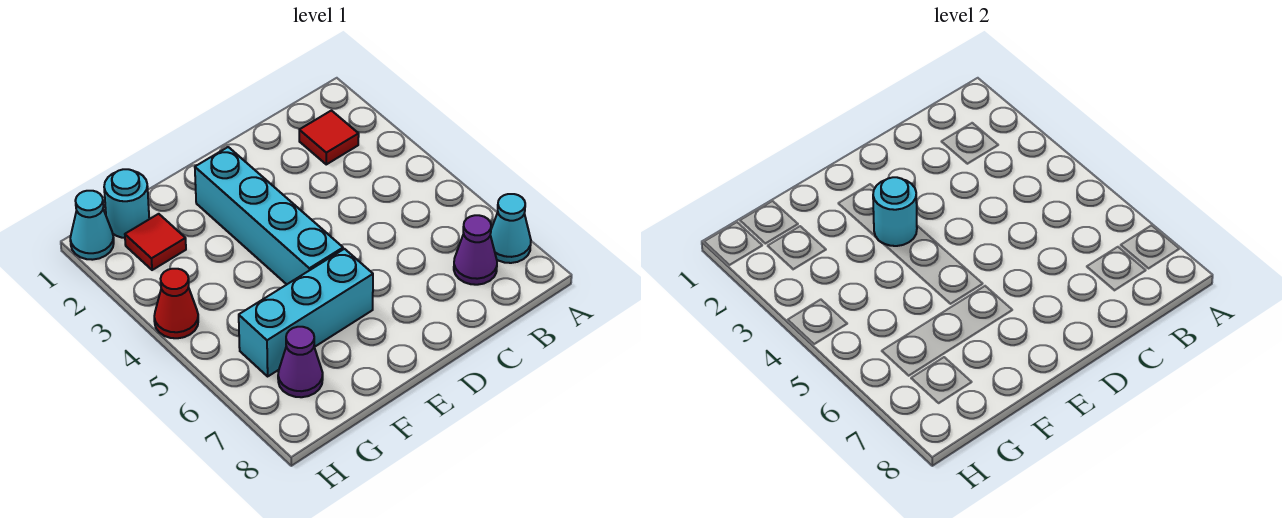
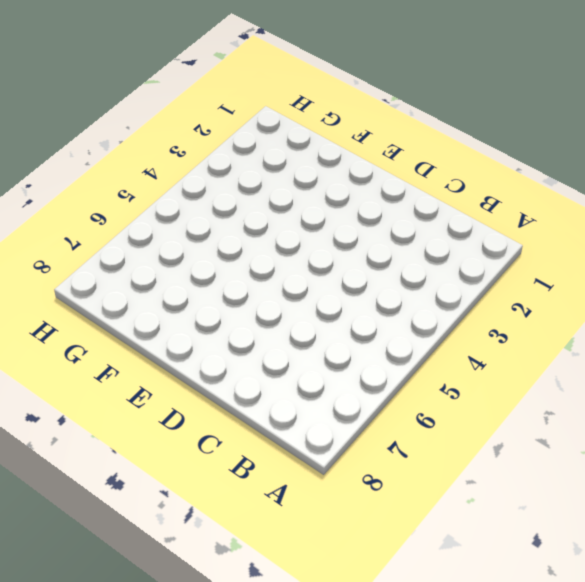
none -> cyan 1x1 cone [490,194,531,263]
none -> red 1x1 tile [299,111,359,164]

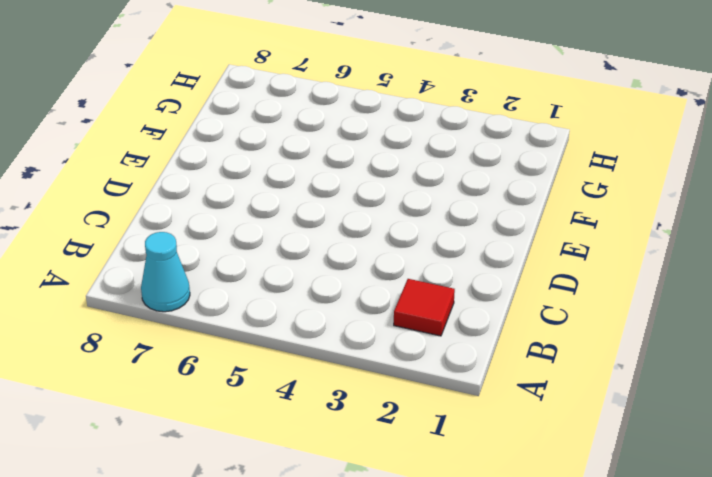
none -> purple 1x1 cone [454,215,497,285]
none -> cyan 1x4 brick [195,147,343,284]

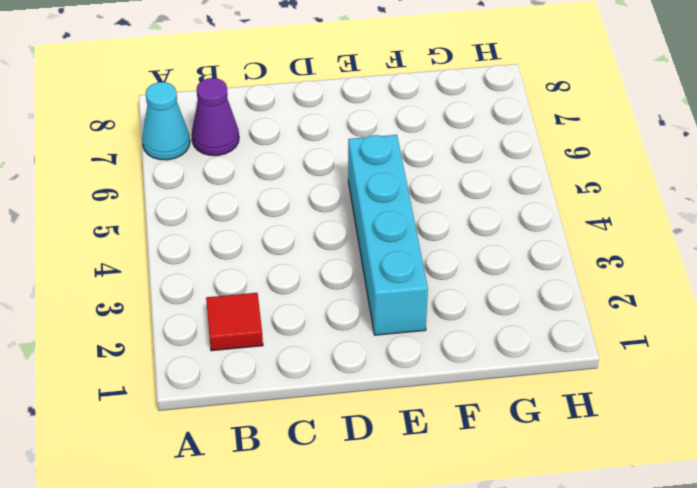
none -> cyan 1x3 brick [239,249,373,376]
none -> cyan 1x1 round brick [104,169,149,238]

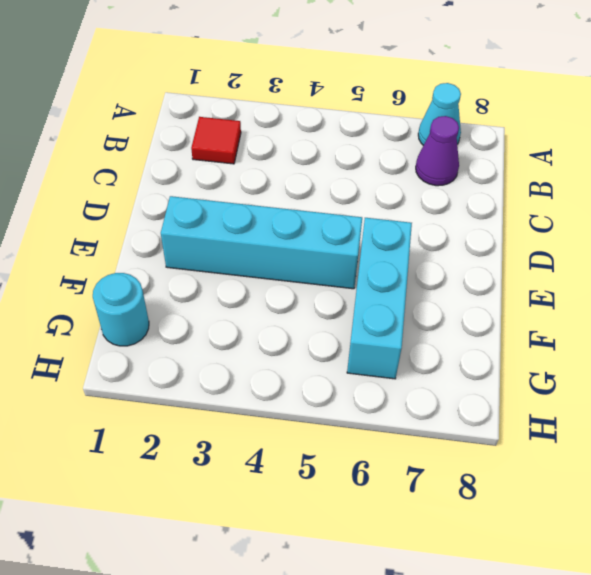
none -> red 1x1 tile [125,214,186,270]
none -> purple 1x1 cone [278,327,323,397]

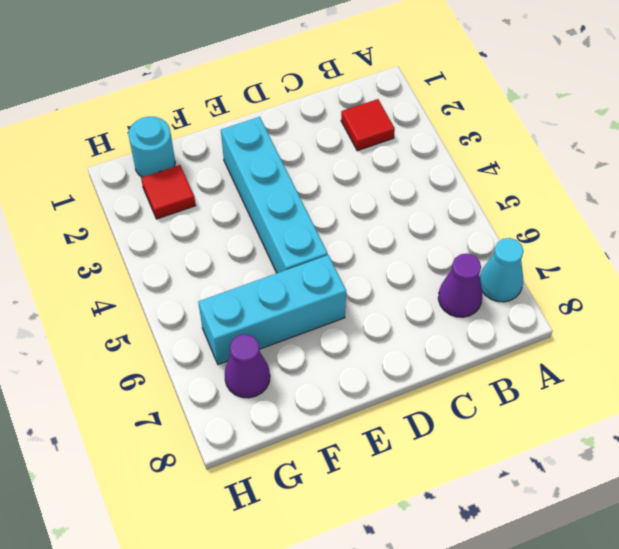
none -> cyan 1x1 cone [70,191,114,260]
none -> red 1x1 cone [154,269,198,338]

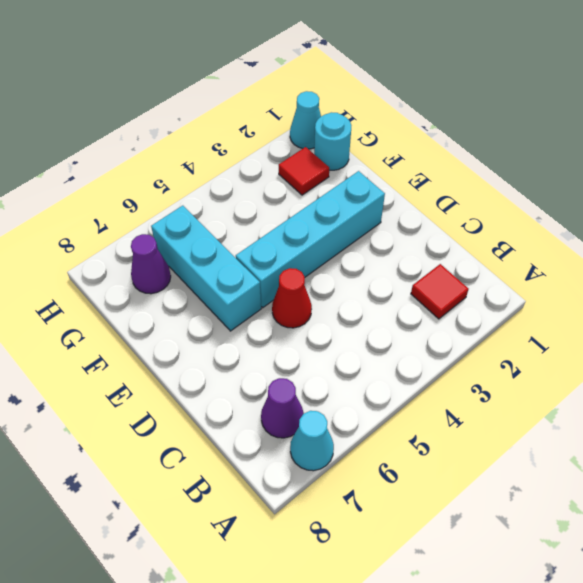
red 1x1 cone [272,268,312,328] -> red 1x1 cone moved to [154,269,198,338]
none -> cyan 1x1 round brick [873,177,917,246]

